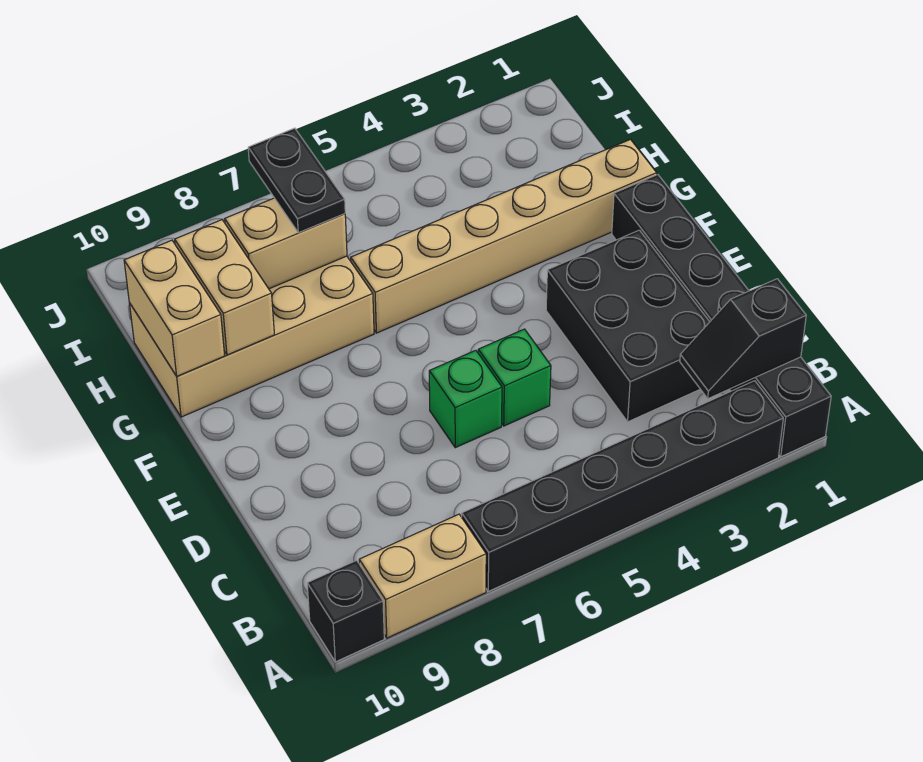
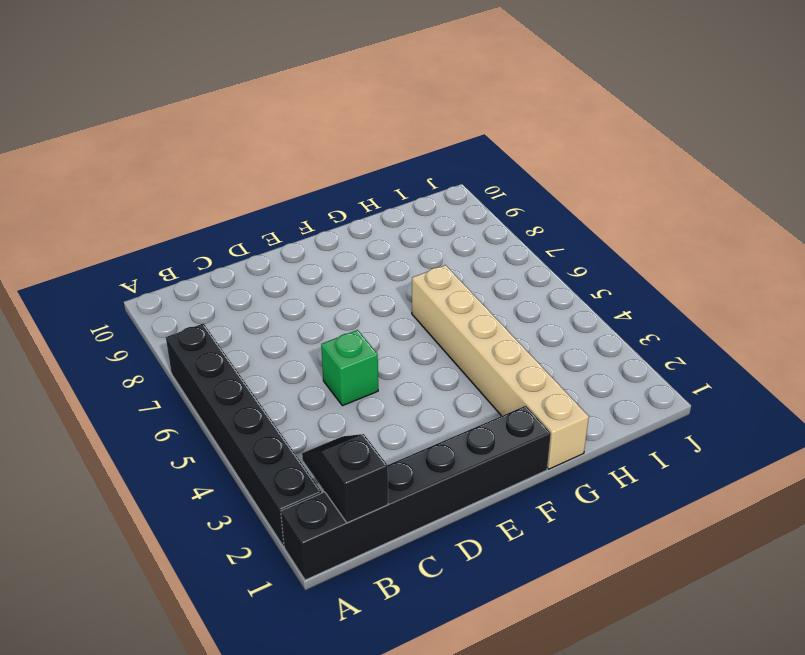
none -> tan 1x2 brick [359,514,486,638]
none -> black 1x1 brick [307,560,384,662]
none -> black 2x3 brick [546,230,709,422]

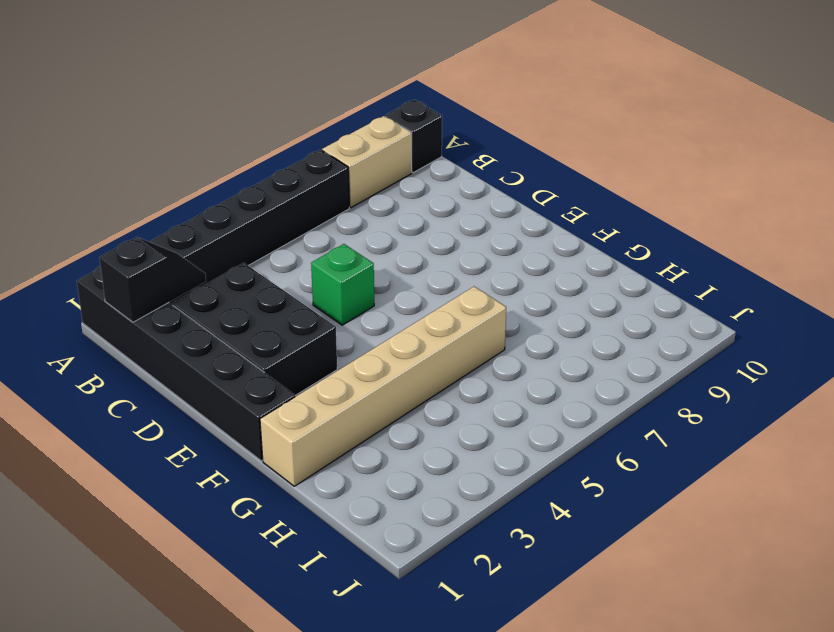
none -> green 1x1 brick [429,350,502,448]
none -> tan 2x4 brick [129,256,374,417]
none -> tan 1x2 brick [175,220,274,355]

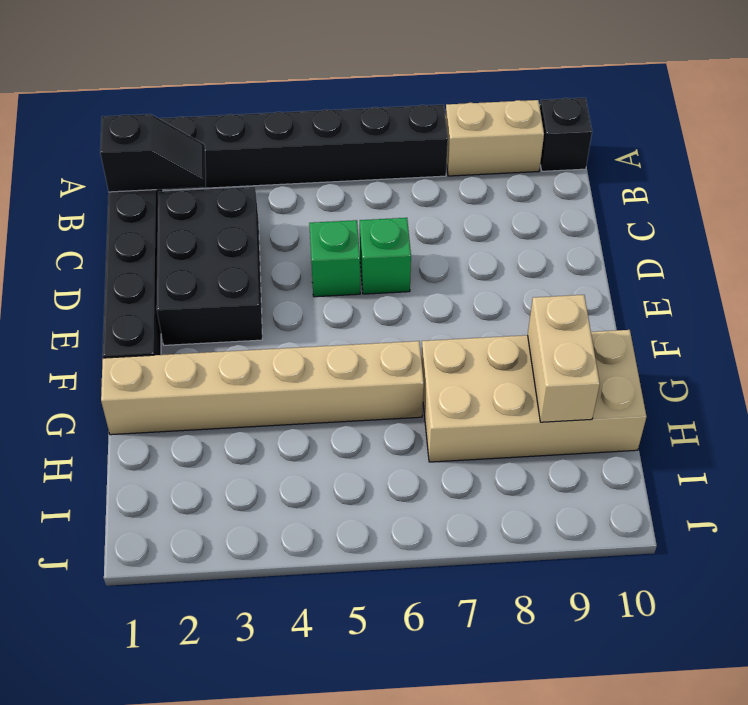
none -> tan 1x2 brick [124,240,225,376]
none -> tan 1x2 brick [225,198,347,289]
none -> black 1x2 plate [248,128,345,233]

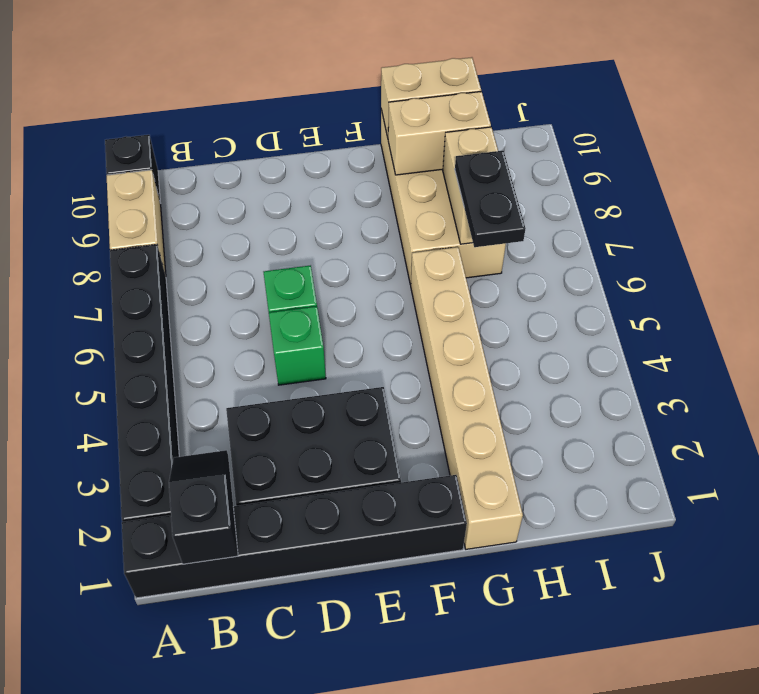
black 1x2 plate [455,151,526,247] -> black 1x2 plate turned to [248,128,345,233]

